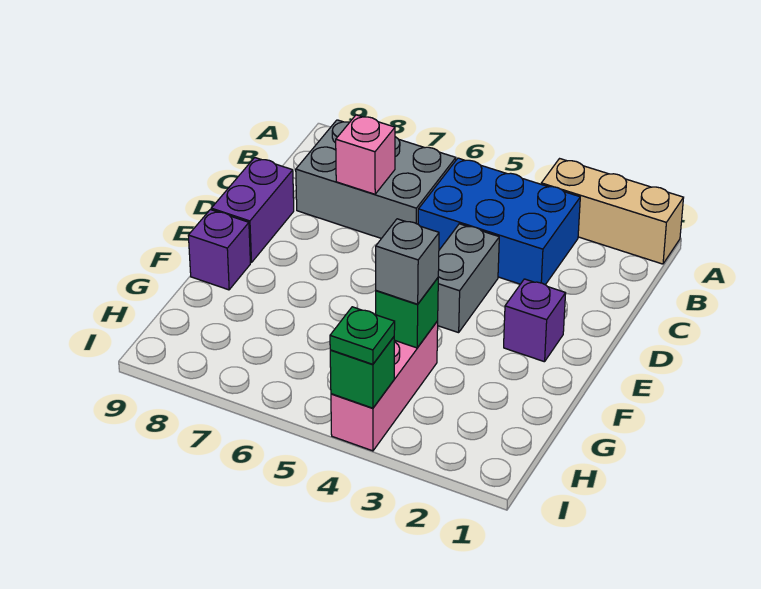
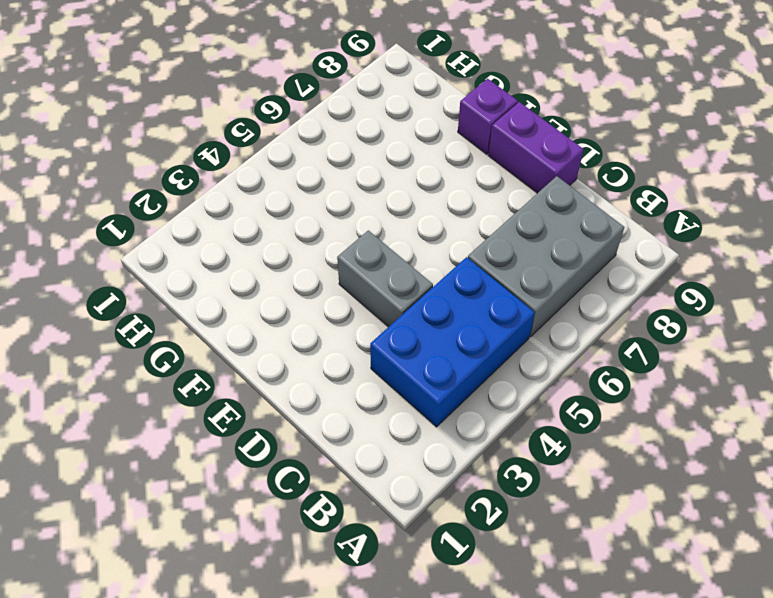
none -> tan 1x3 brick [541,159,684,264]
none -> purple 1x1 brick [504,279,566,362]
none -> pink 1x3 brick [331,321,438,451]

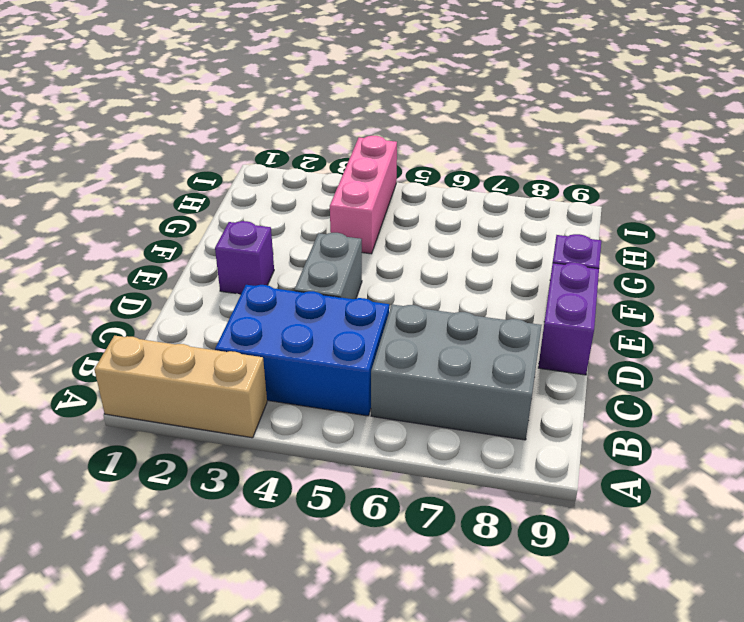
none -> pink 1x1 brick [336,115,395,194]
none -> green 1x1 brick [376,278,438,348]
none -> green 1x1 brick [330,337,394,408]

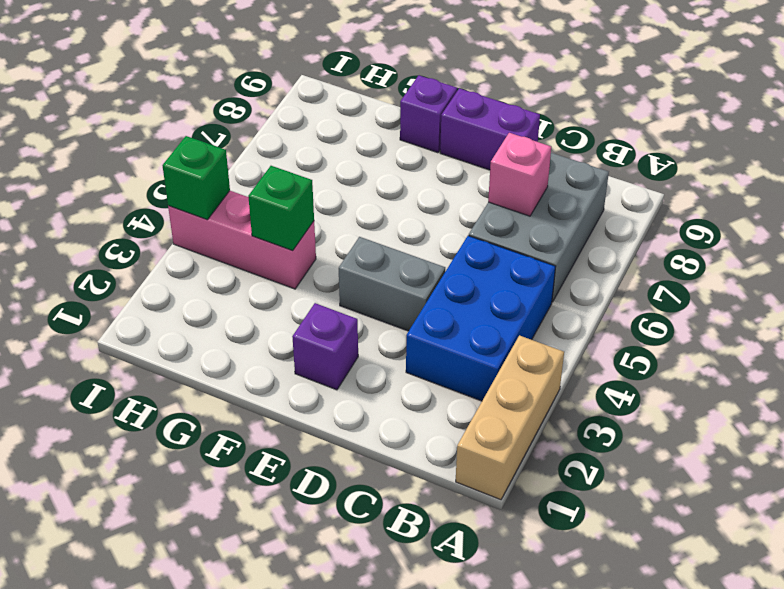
none -> grey 1x1 brick [376,219,439,304]
none -> green 1x1 plate [330,307,395,364]

